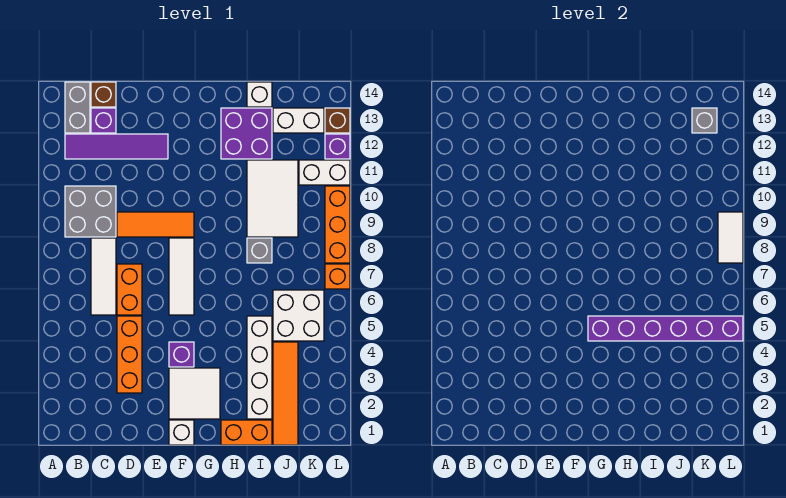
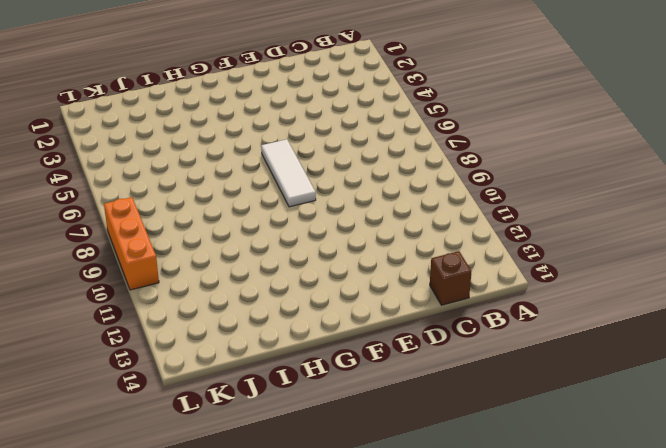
none -> grey 2x2 brick [65,186,116,237]
none -> purple 1x4 tile [65,134,168,159]
none -> grey 1x2 brick [65,82,90,133]
none -> white 1x3 tile [91,238,116,315]

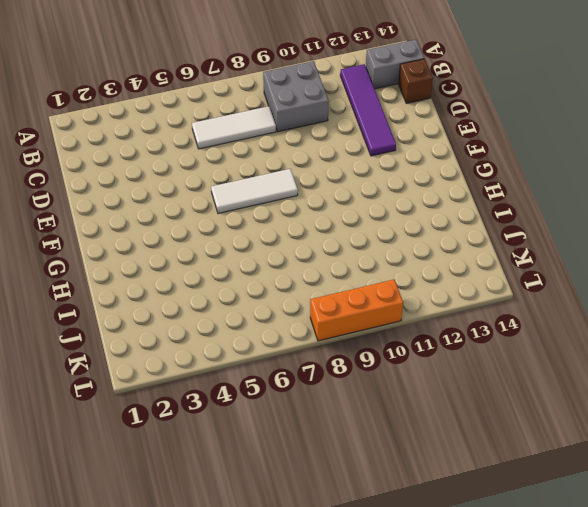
none -> purple 1x1 brick [91,108,116,133]
none -> orange 1x3 brick [117,316,142,393]
none -> orange 1x2 brick [117,264,142,315]
none -> orange 1x3 tile [117,212,194,237]

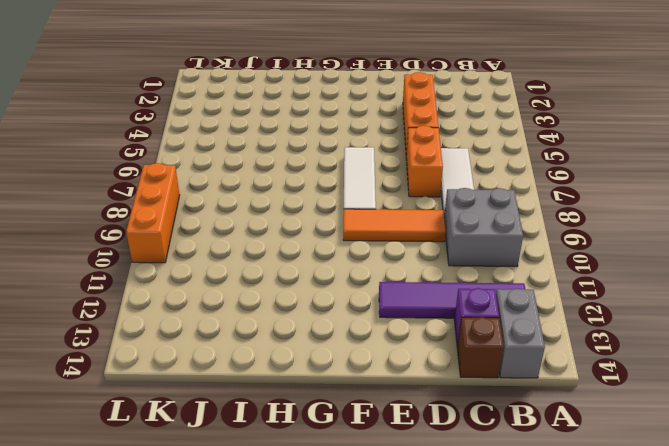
none -> white 1x1 brick [169,420,194,445]
none -> white 2x2 tile [169,368,220,419]
none -> purple 1x1 brick [169,342,194,367]
none -> orange 1x2 brick [221,420,272,445]

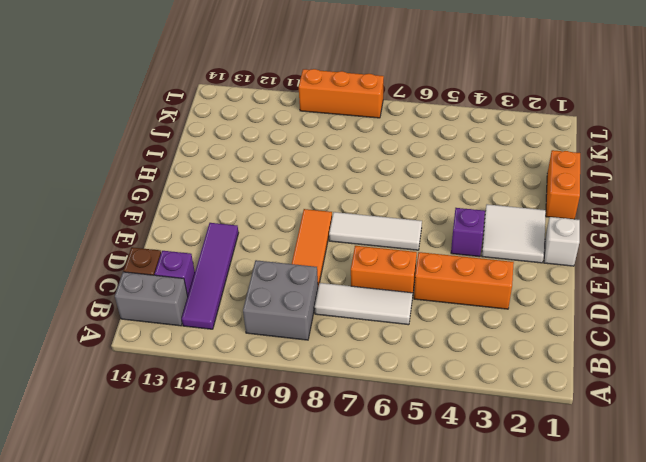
none -> purple 2x2 brick [221,108,272,159]
none -> white 1x4 brick [247,316,272,419]
none -> grey 1x1 brick [247,238,272,263]
none -> white 2x3 tile [247,160,298,237]

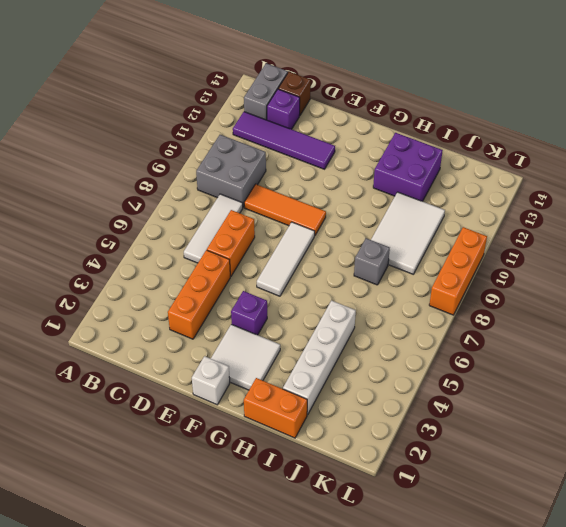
none -> white 1x1 brick [247,82,272,107]
none -> orange 1x4 tile [273,342,298,445]
none -> white 2x2 brick [273,290,324,341]
none -> white 1x2 brick [273,108,324,133]

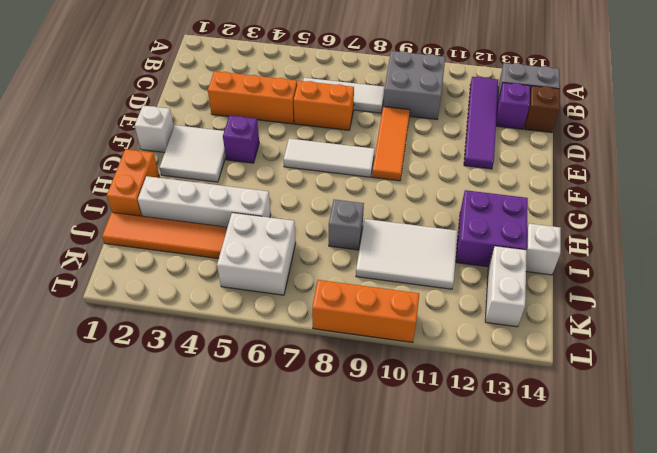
none -> white 1x2 brick [299,160,350,185]
none -> orange 1x1 brick [325,264,350,289]
none -> purple 1x1 brick [325,134,350,159]
none -> brown 1x1 brick [325,108,350,133]

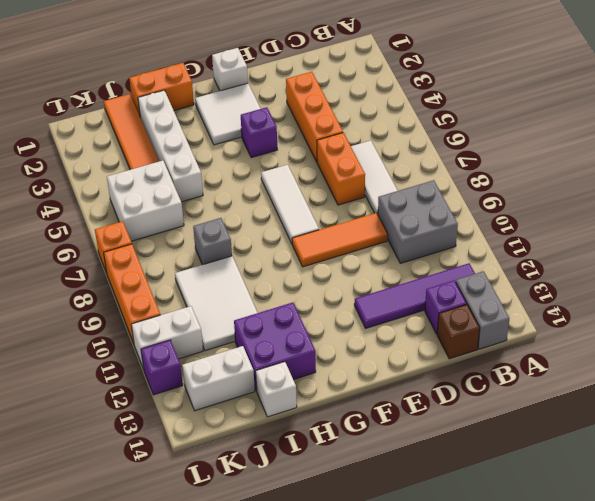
none -> brown 1x1 brick [325,108,350,133]
none -> purple 1x6 brick [588,316,743,341]
none -> grey 1x1 brick [692,108,717,133]
none -> white 1x2 tile [718,212,743,263]

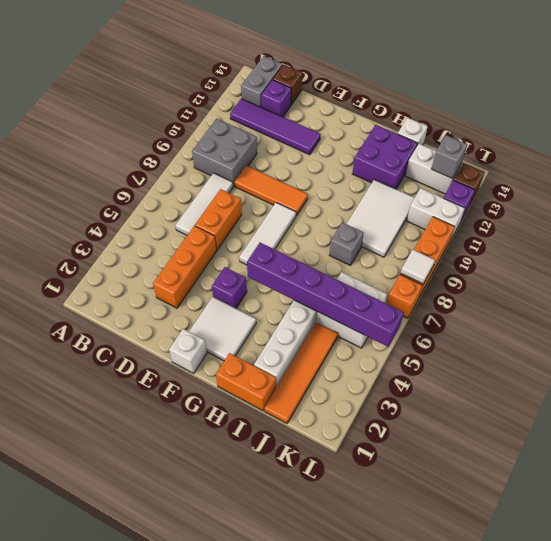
white 1x1 tile [401,250,435,284] -> white 1x2 tile [718,212,743,263]

